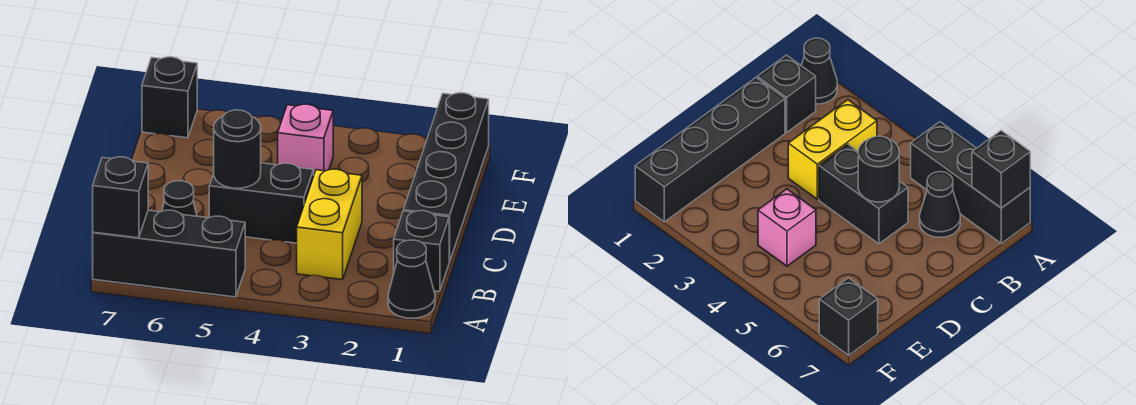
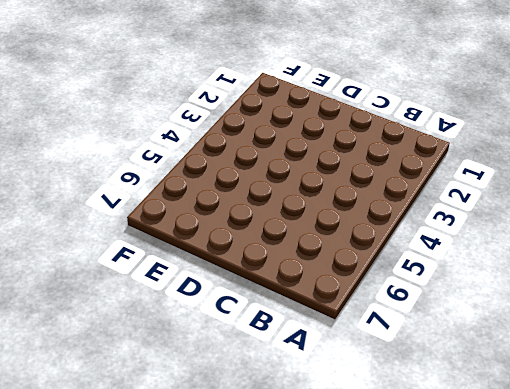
none -> black 1x1 cone [388,240,435,318]
none -> black 1x3 brick [93,210,245,297]

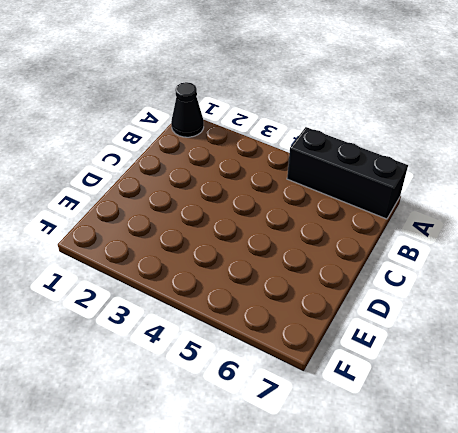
none -> black 1x1 brick [394,211,449,292]
none -> yellow 1x2 brick [297,169,362,280]

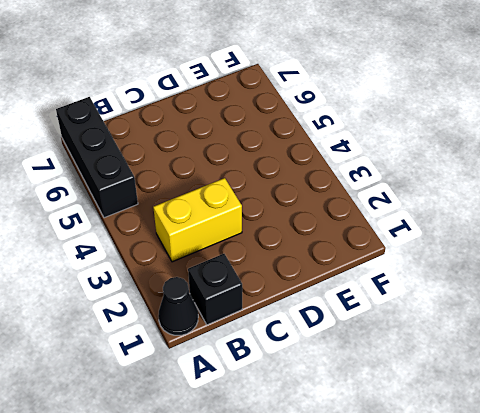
none -> black 1x1 cone [162,181,197,216]
none -> black 1x4 brick [404,93,489,262]

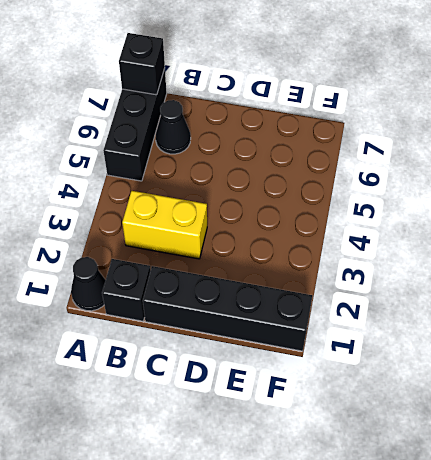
none -> black 1x2 brick [209,163,314,243]
none -> pink 1x1 brick [278,104,333,174]

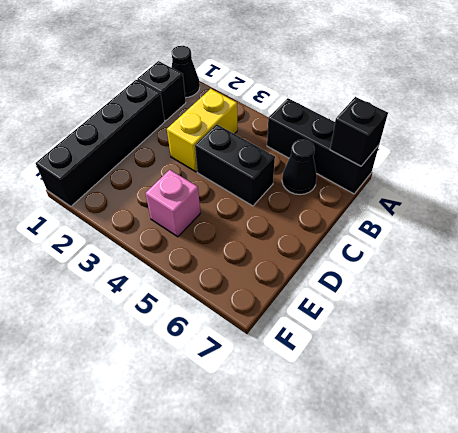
none -> black 1x1 brick [142,57,197,138]
none -> black 1x1 round brick [214,110,261,188]

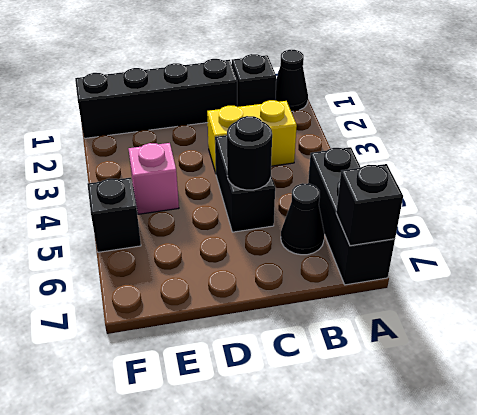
black 1x1 brick [87,178,141,252] -> black 1x1 brick moved to [142,57,197,138]

